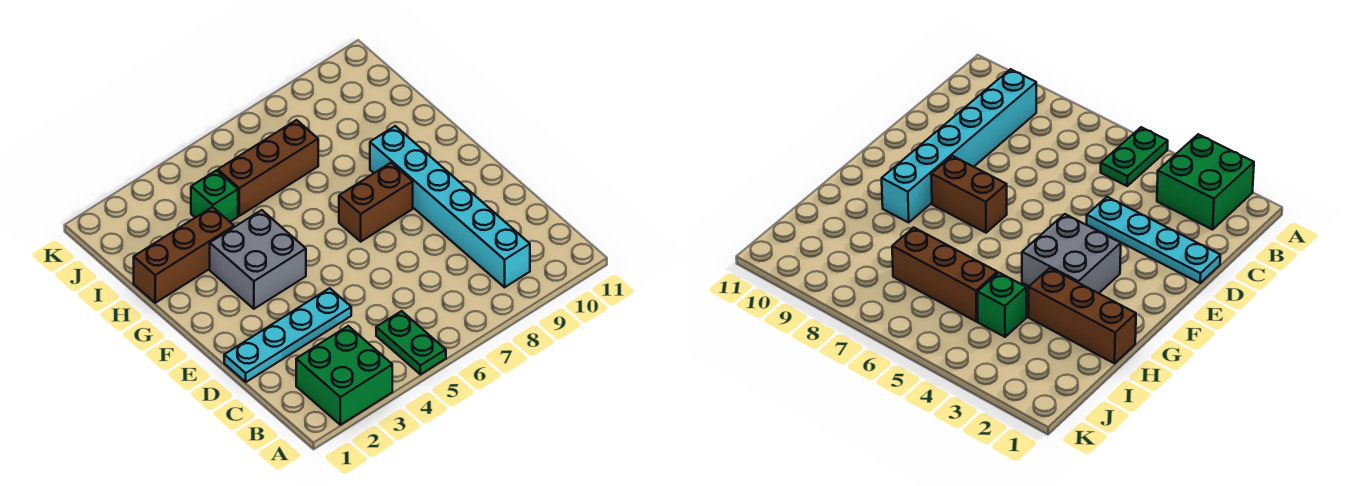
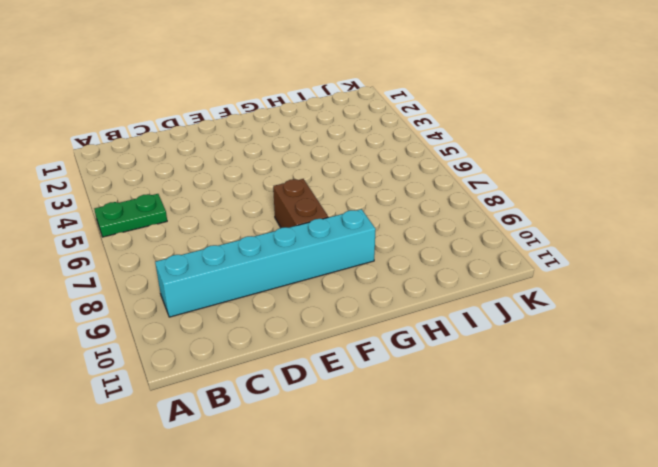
none -> green 2x2 brick [296,326,392,425]
none -> cyan 1x4 plate [224,288,351,382]

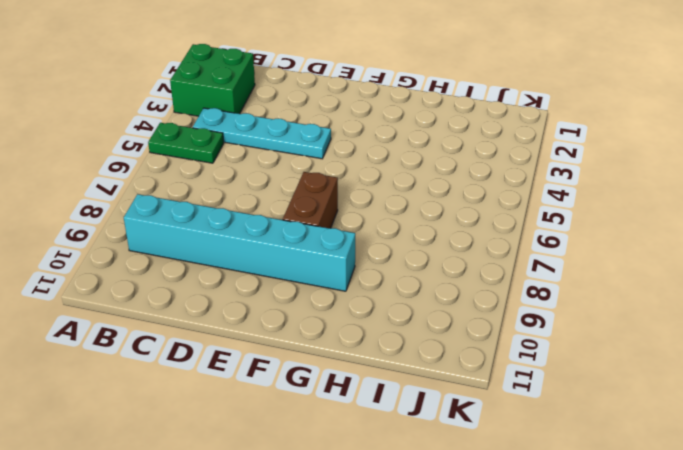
cyan 1x4 plate [193,108,331,159] -> cyan 1x4 plate turned to [224,288,351,382]
none -> grey 2x2 brick [210,210,306,309]
none -> brown 1x3 brick [134,207,234,303]

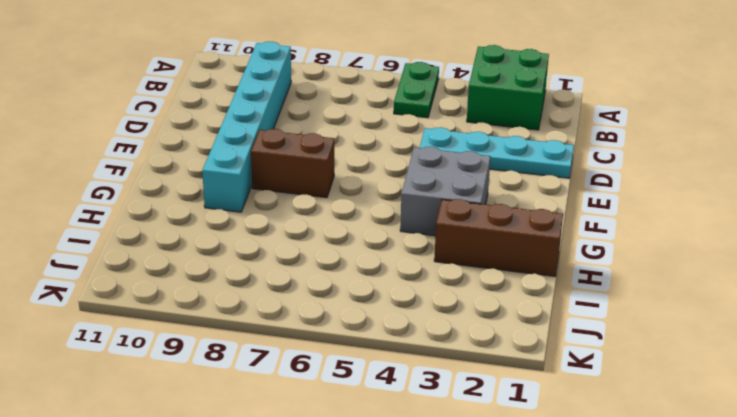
none -> green 1x1 brick [191,170,238,222]
none -> brown 1x3 brick [218,120,318,216]

